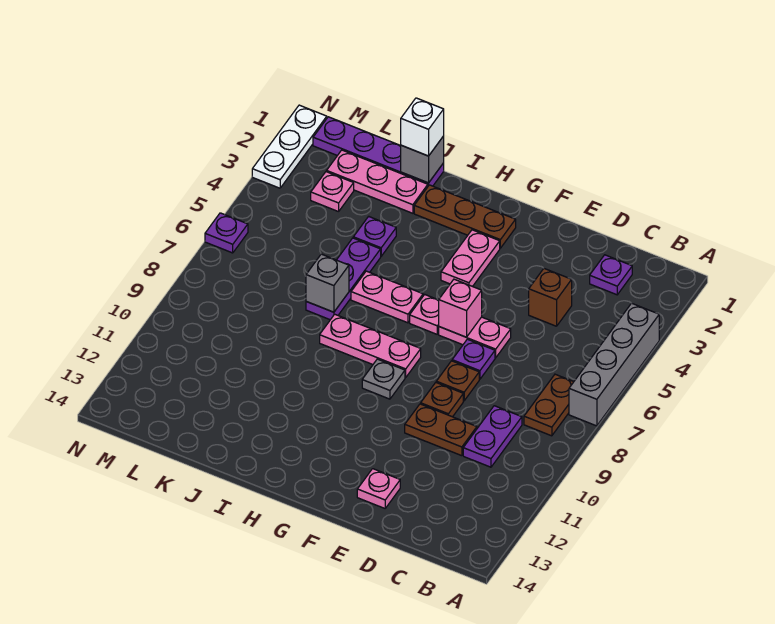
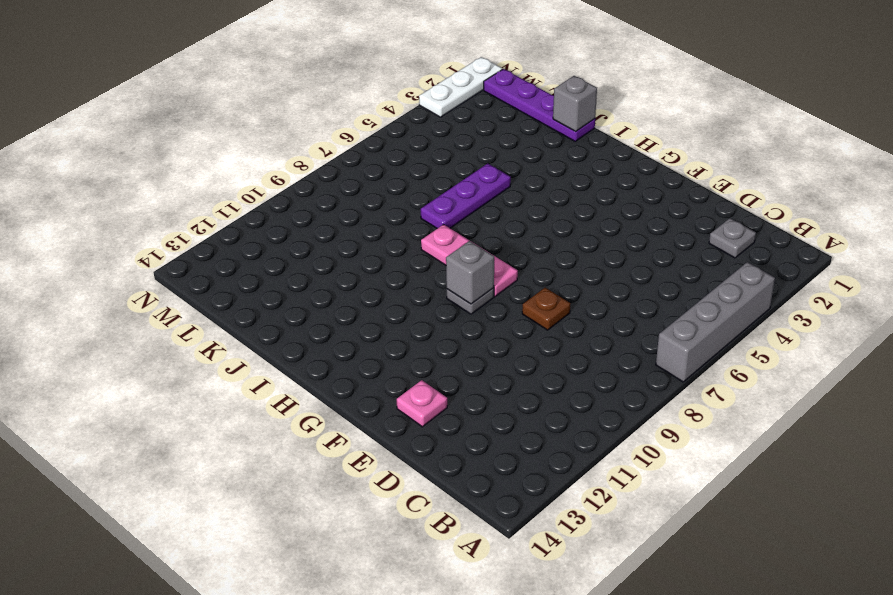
grey 1x1 plate [709,218,756,258] -> purple 1x1 plate [590,255,632,295]
grey 1x1 brick [446,241,494,304] -> grey 1x1 brick moved to [306,254,349,312]
none -> brown 1x2 plate [524,374,573,436]
none -> purple 1x2 plate [463,406,522,467]
none -> brown 1x1 brick [529,269,572,326]

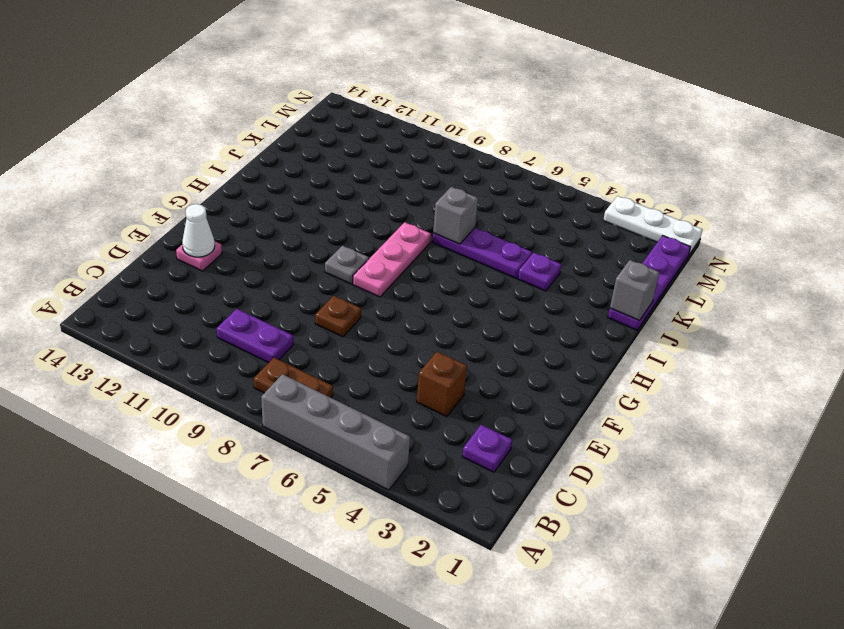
white 1x1 cone [182,204,215,257] -> none
none -> brown 1x2 plate [405,404,477,456]
none -> pink 1x2 plate [439,317,511,358]
none -> purple 1x1 plate [452,339,495,379]

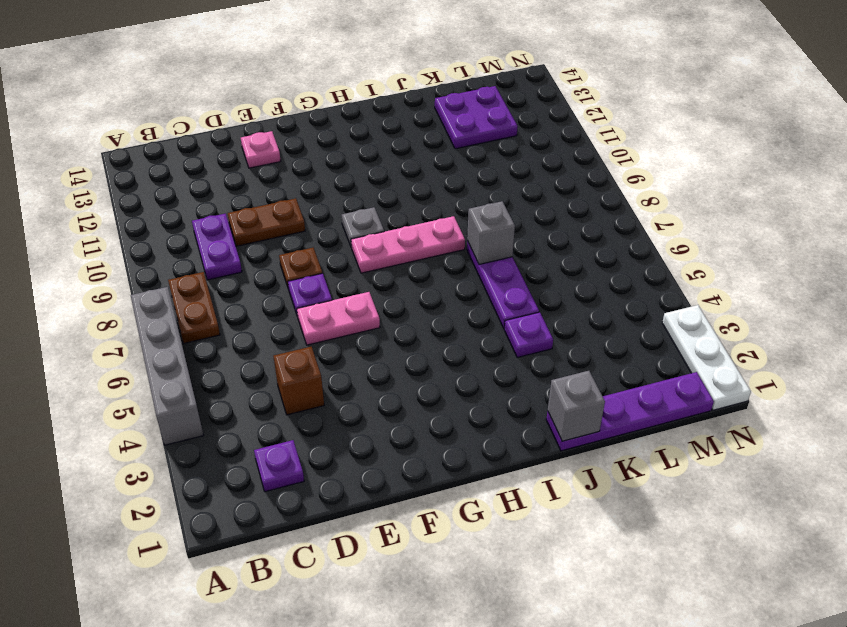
purple 2x2 plate [435,86,518,149] -> none
none -> brown 1x1 plate [421,383,463,417]
none -> brown 1x3 plate [414,185,516,248]
none -> pink 1x2 plate [441,230,500,287]

